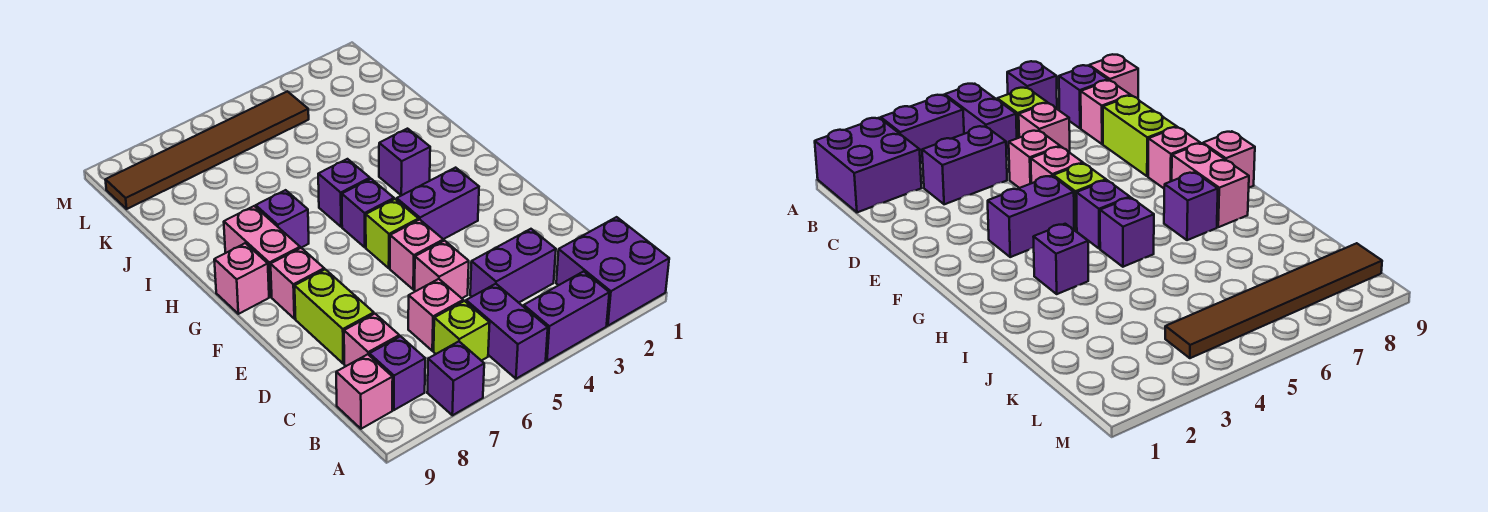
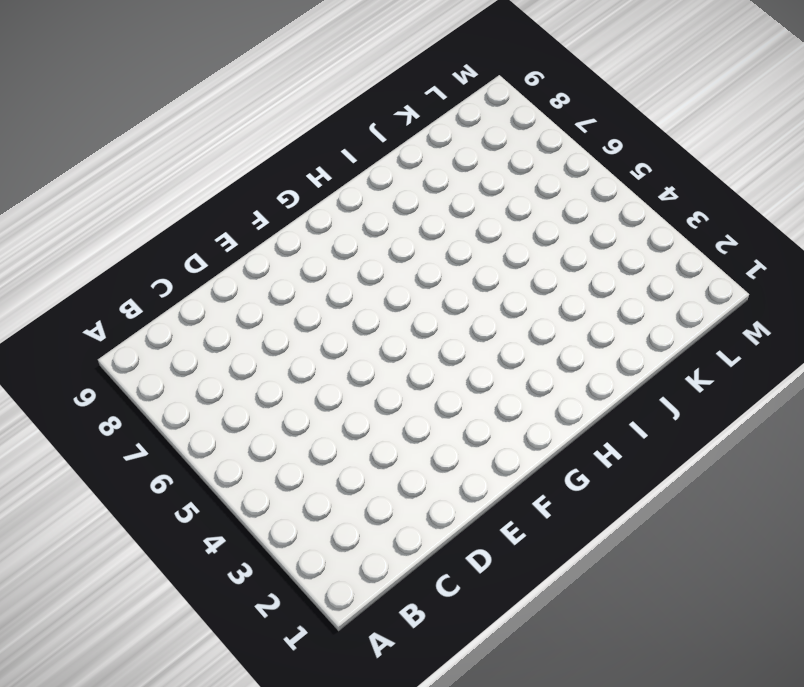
none -> purple 2x2 brick [556,217,669,326]
none -> purple 1x2 brick [524,271,609,361]
none -> purple 1x2 brick [466,284,548,379]

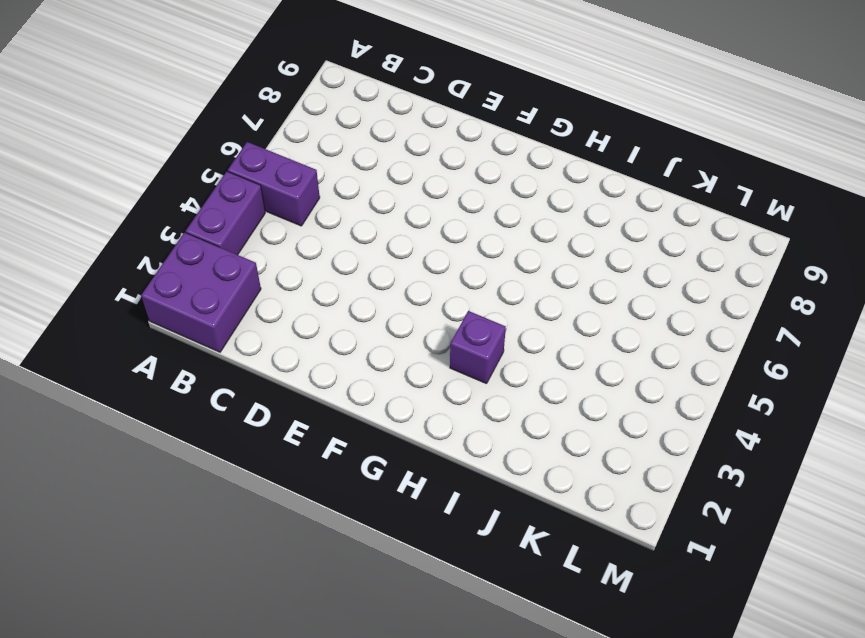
none -> purple 1x1 brick [427,341,484,415]
none -> lime 1x1 brick [434,301,490,361]
none -> purple 1x1 brick [369,336,425,410]

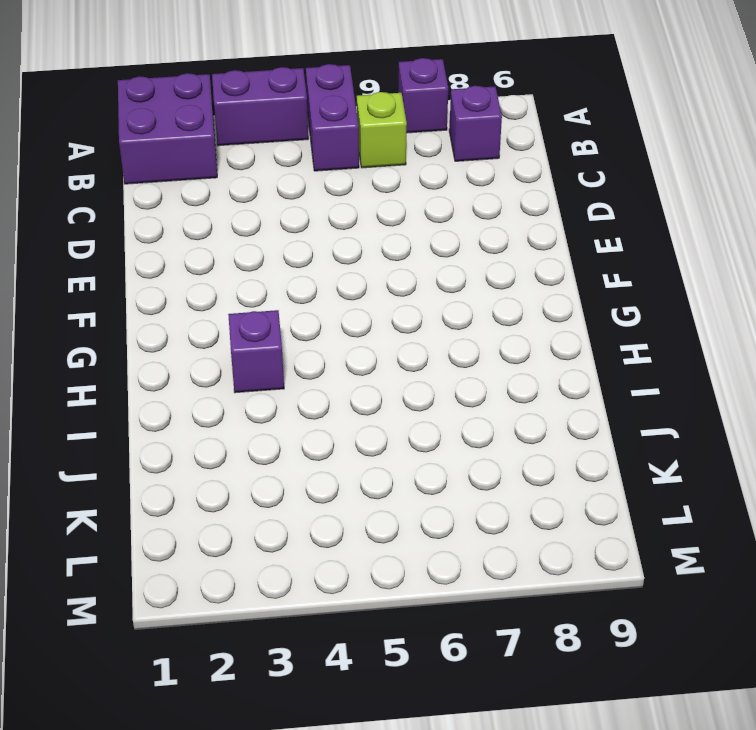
none -> pink 1x1 brick [336,354,393,429]
none -> purple 1x2 brick [470,229,556,303]
none -> pink 1x1 brick [408,279,463,351]

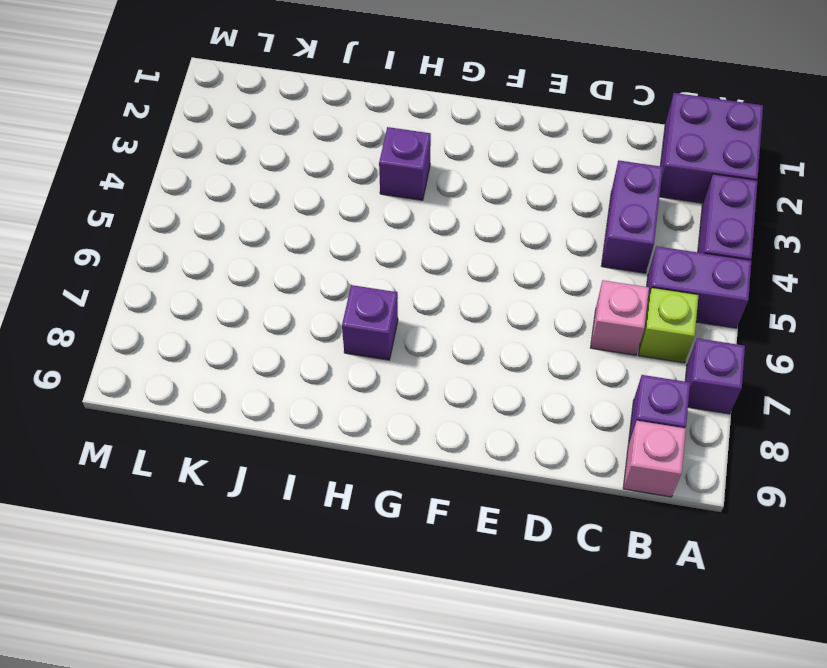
none -> pink 1x1 brick [344,314,399,366]
none -> pink 1x1 brick [414,241,469,298]
none -> lime 1x2 brick [295,269,374,363]

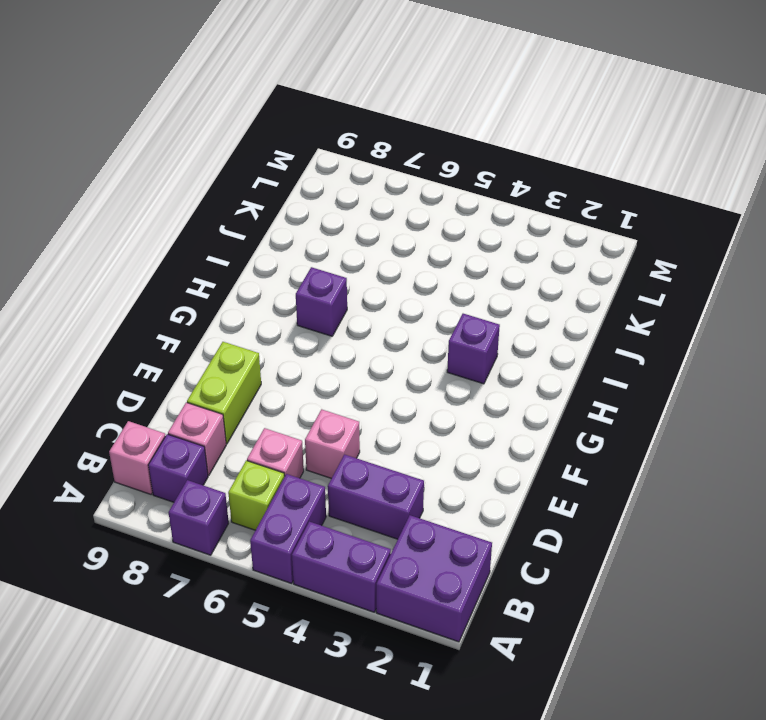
none -> pink 1x1 brick [390,220,443,289]
none -> purple 1x2 brick [397,168,479,239]
none -> lime 1x1 brick [366,199,418,268]

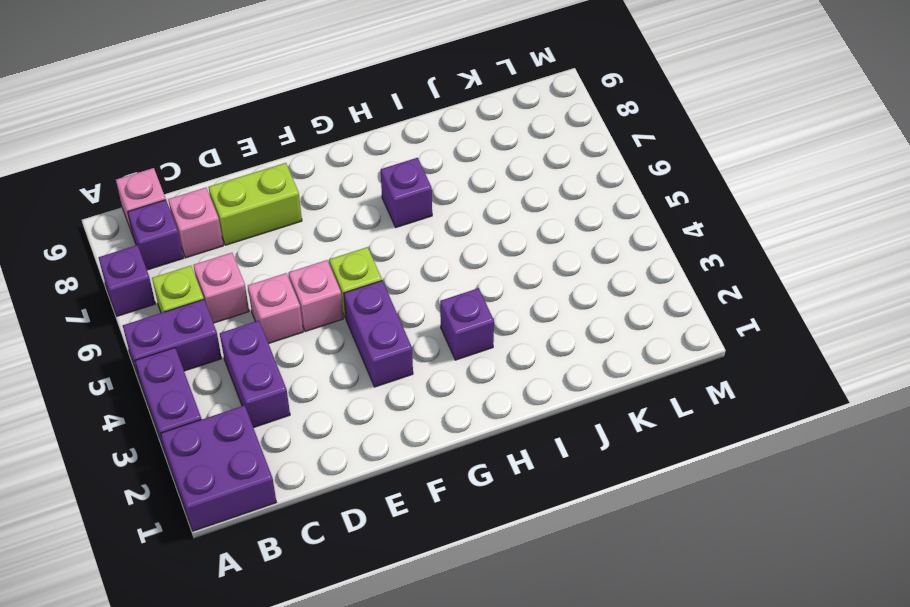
none -> pink 1x1 brick [271,248,324,319]
none -> purple 1x1 brick [342,179,394,247]
none -> pink 1x2 brick [224,206,300,297]

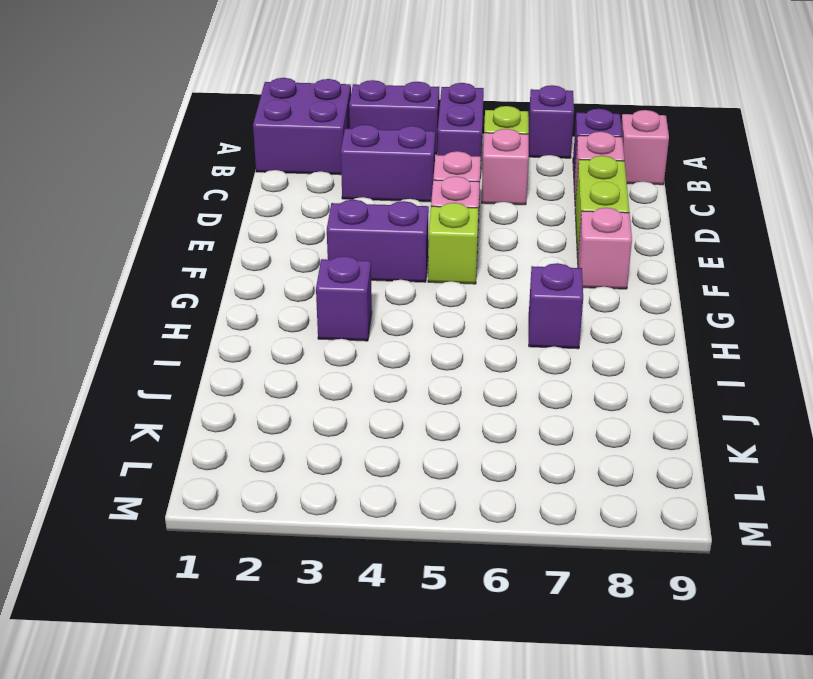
none -> purple 1x1 brick [342,179,394,247]
none -> pink 1x2 brick [224,206,300,297]
none -> pink 1x1 brick [214,243,269,314]

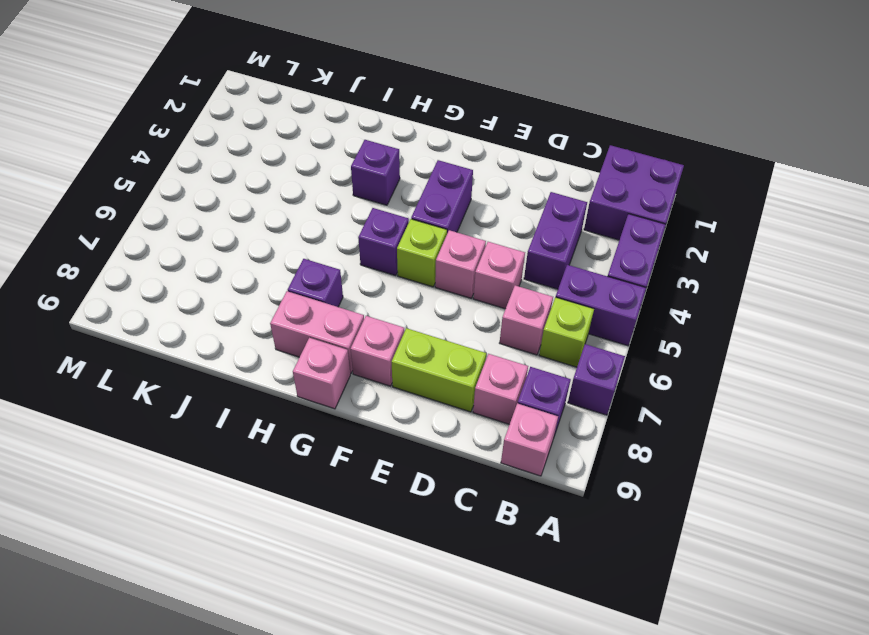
none -> purple 1x1 brick [318,159,370,227]
none -> brown 1x6 tile [105,91,309,209]

